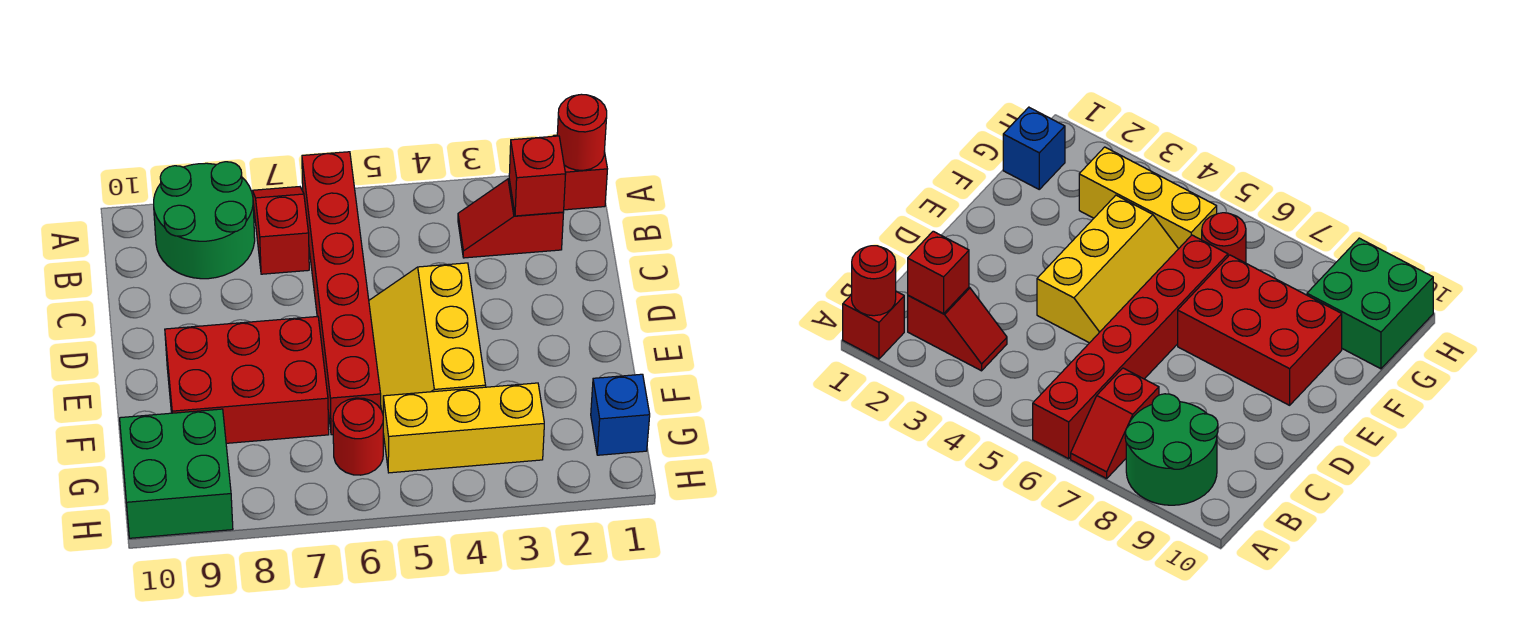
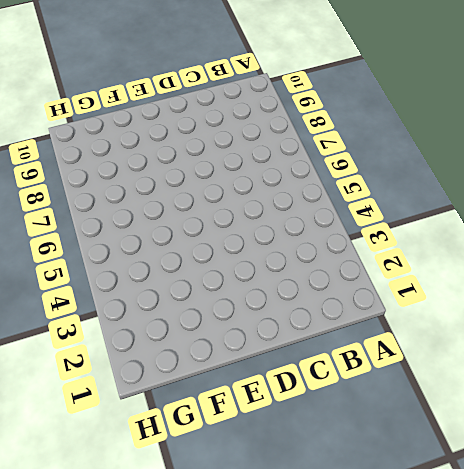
none -> red 1x1 brick [554,135,607,210]
none -> red 1x6 brick [302,152,381,435]
none -> red 1x2 slope [253,187,309,274]

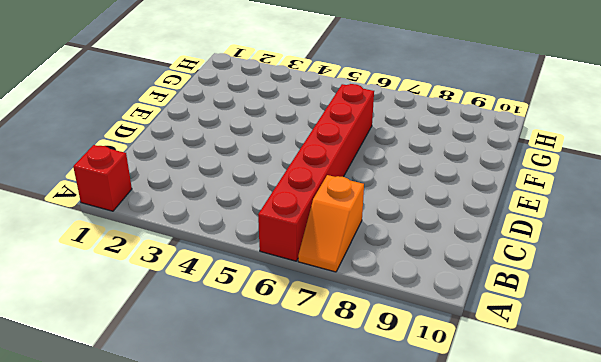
orange 1x2 slope [298,175,364,272] -> red 1x2 slope [253,187,309,274]
none -> green 2x2 round brick [154,162,255,279]
none -> red 1x2 slope [458,179,563,258]
none -> yellow 2x3 slope [369,263,486,413]

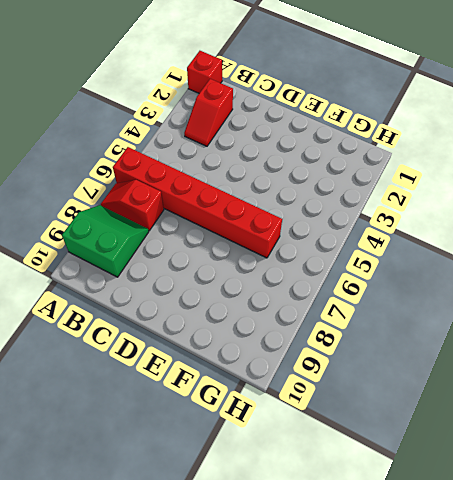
green 2x2 slope [62,205,149,277] -> green 2x2 round brick [154,162,255,279]
none -> yellow 2x3 slope [369,263,486,413]
none -> red 2x3 brick [165,317,329,443]
none -> blue 1x1 brick [591,374,650,455]

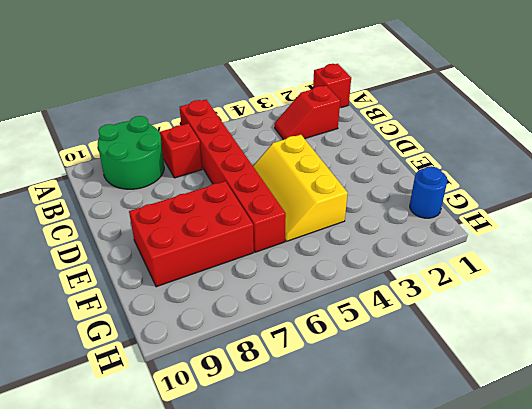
blue 1x1 round brick [410,166,448,218] -> blue 1x1 brick [591,374,650,455]
none -> yellow 1x3 brick [383,383,544,473]
none -> red 1x1 round brick [333,398,383,475]
none -> green 2x2 brick [120,409,233,538]

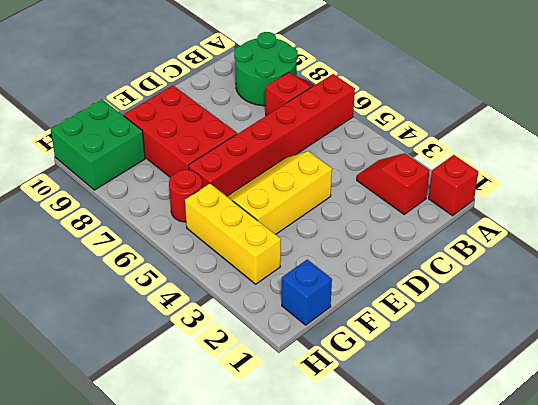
none -> red 1x1 round brick [557,94,607,170]
none -> red 1x1 brick [509,136,566,216]

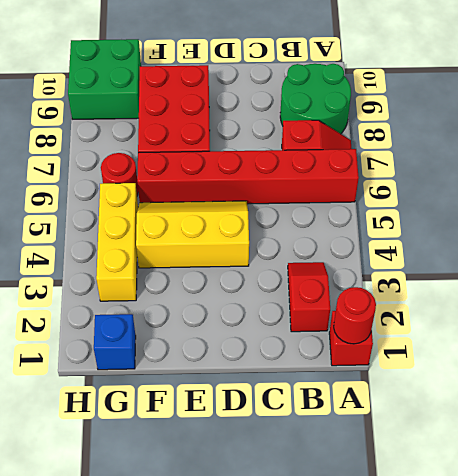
none -> red 1x1 brick [509,136,566,216]

